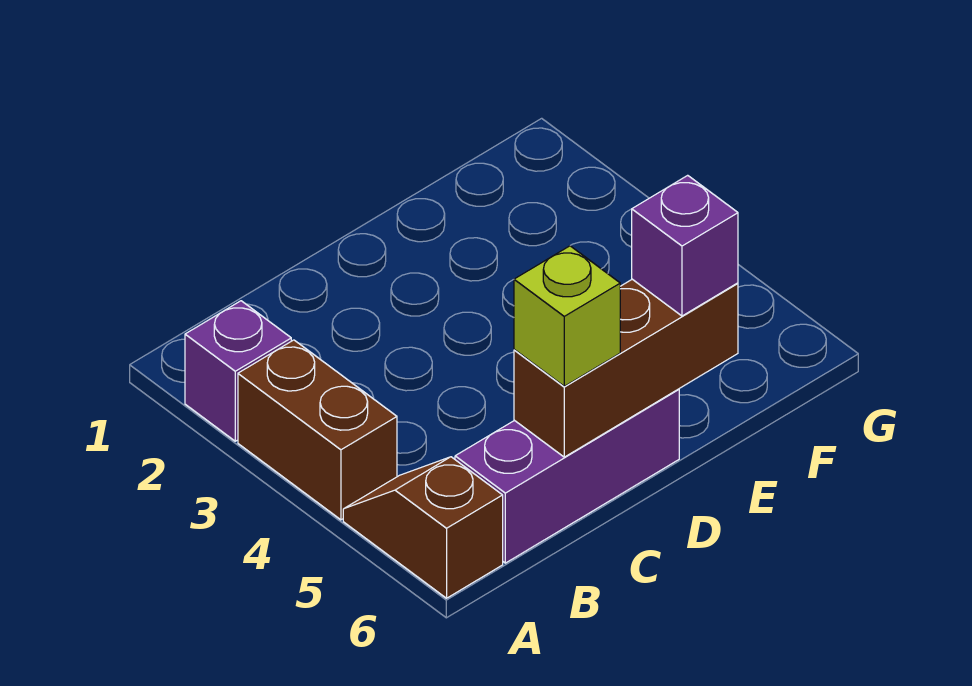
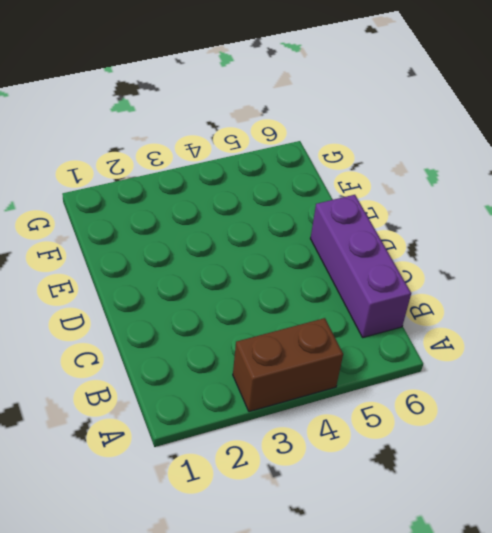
none -> purple 1x1 brick [185,301,291,441]
none -> brown 1x2 slope [343,457,503,598]

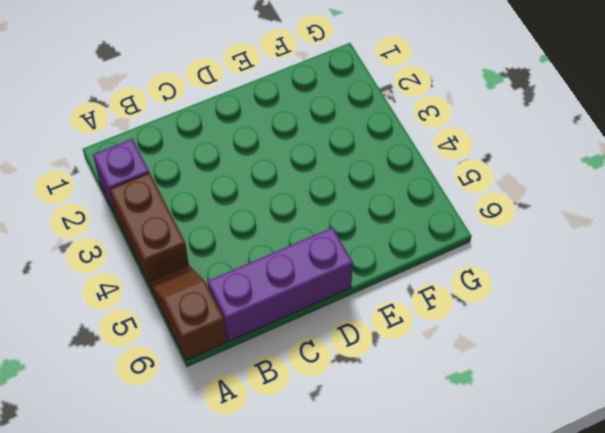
none -> brown 1x3 brick [514,279,738,457]
none -> lime 1x1 brick [514,246,620,386]

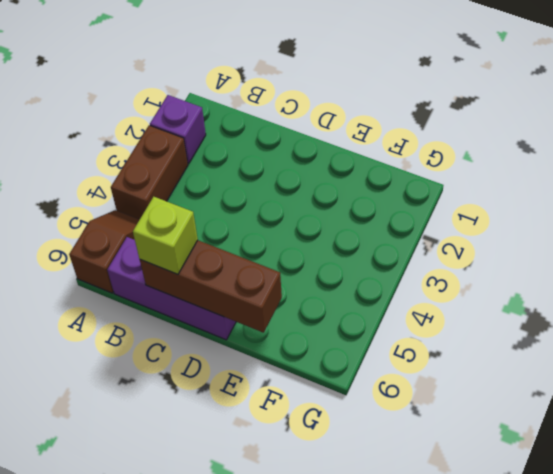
none -> purple 1x1 brick [632,175,738,316]

